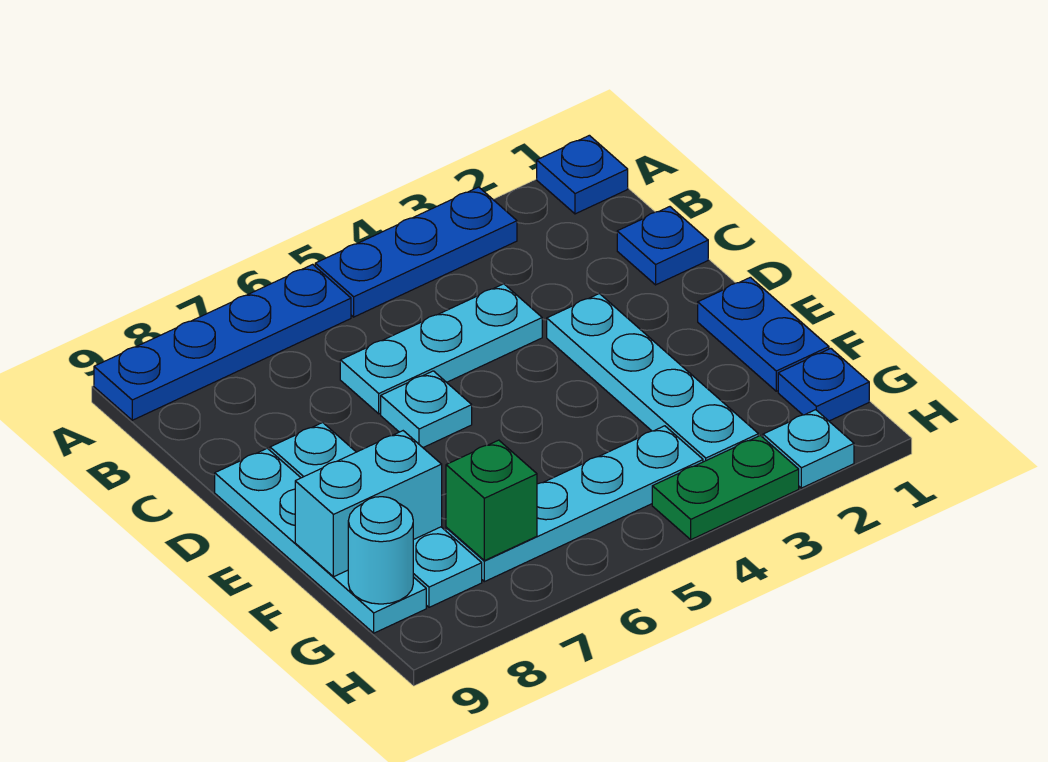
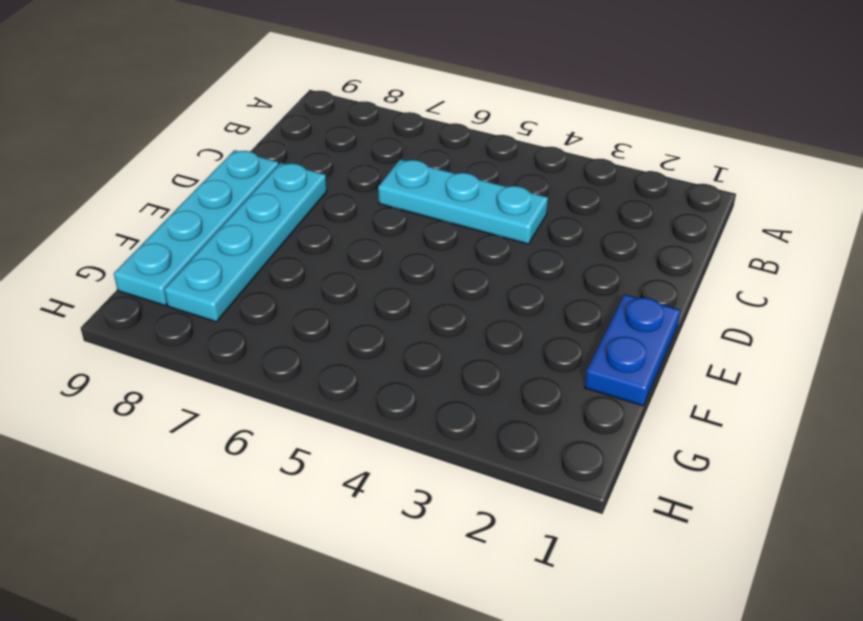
none -> blue 1x1 plate [537,135,628,214]
none -> blue 1x3 plate [315,187,517,317]
none -> blue 1x4 plate [94,264,351,420]

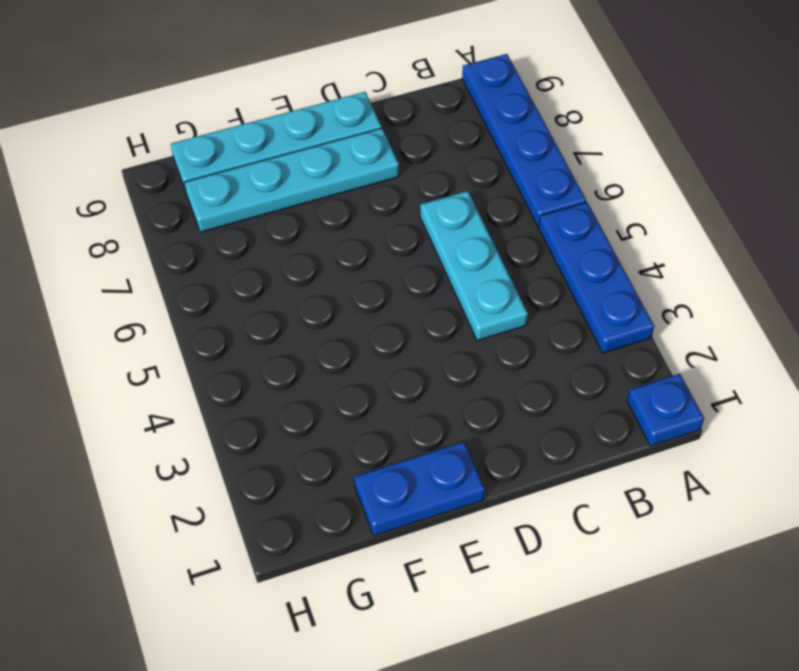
none -> blue 1x1 plate [617,207,708,285]
none -> cyan 1x4 plate [547,294,758,462]
none -> cyan 1x1 plate [381,371,472,447]

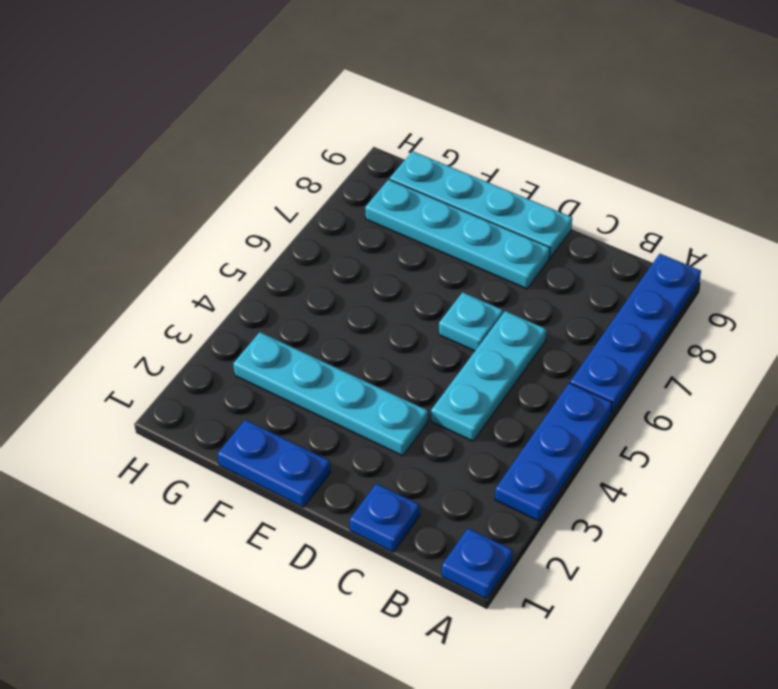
none -> blue 1x1 plate [778,348,869,421]
none -> cyan 1x4 plate [446,426,703,582]
none -> cyan 1x1 plate [763,410,854,488]

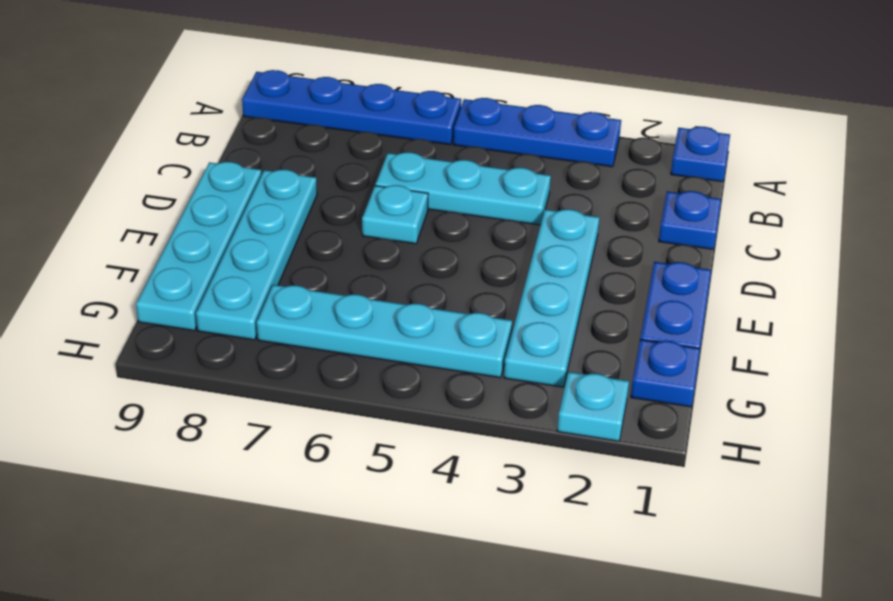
none -> green 1x2 plate [652,435,799,540]
none -> cyan 1x2 brick [295,431,442,577]
none -> green 1x1 brick [446,440,537,561]

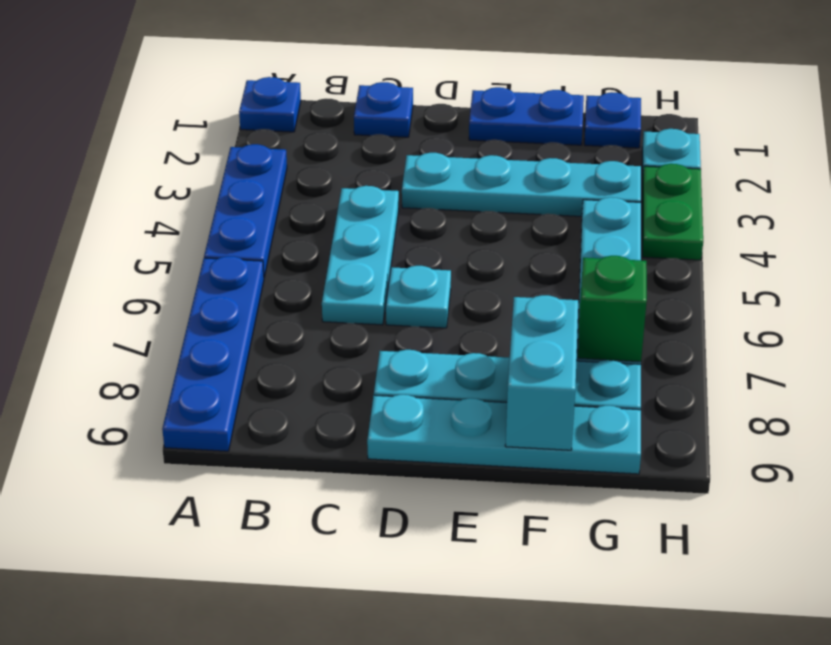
none -> cyan 1x1 round brick [348,497,413,604]

